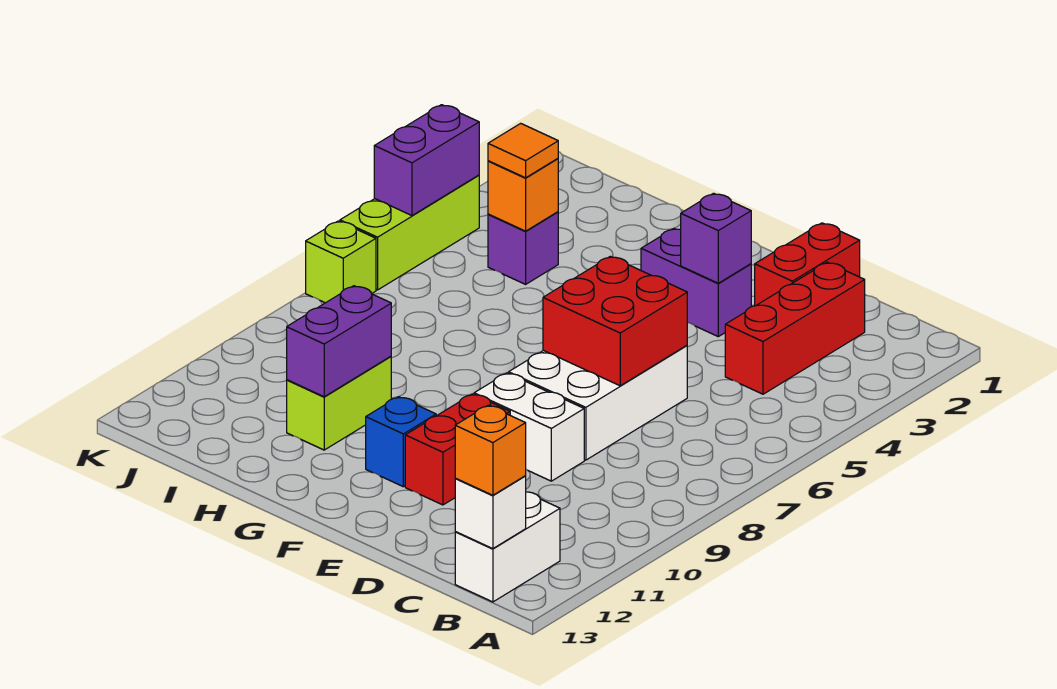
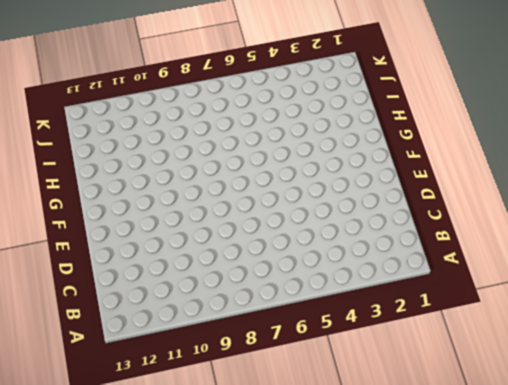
none -> white 1x2 brick [455,492,560,602]
none -> red 1x3 brick [725,262,865,394]
none -> red 1x2 brick [755,223,860,306]

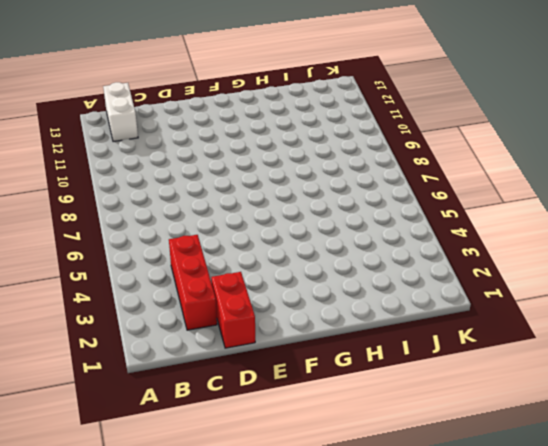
none -> white 2x3 brick [509,345,687,460]
none -> white 1x2 brick [474,373,584,481]
none -> purple 1x2 brick [641,228,751,337]

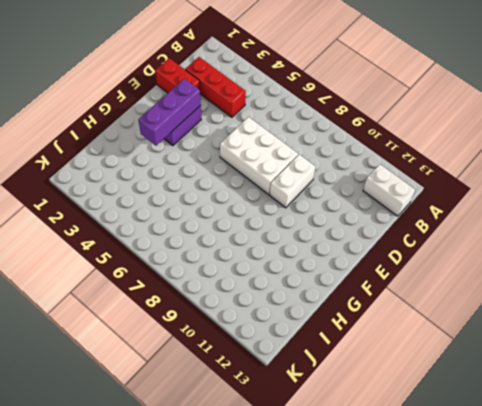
purple 1x3 brick [138,79,201,146] -> purple 1x1 brick [681,193,751,283]
none -> red 1x2 brick [405,394,510,505]
none -> blue 1x1 brick [366,397,436,487]
none -> lime 1x2 brick [287,356,391,450]

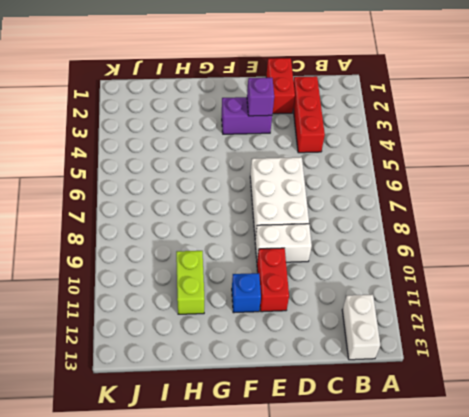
none -> purple 1x1 brick [488,212,558,284]
none -> lime 1x3 brick [340,175,479,290]
none -> lime 1x1 brick [306,221,376,303]

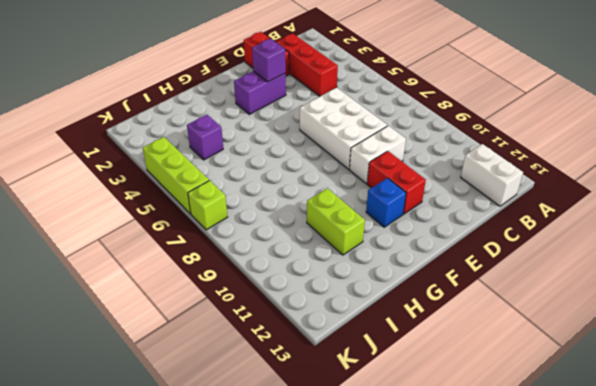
none -> white 1x1 brick [455,476,526,549]
none -> red 2x2 brick [543,257,687,386]
none -> purple 1x2 brick [287,286,391,397]

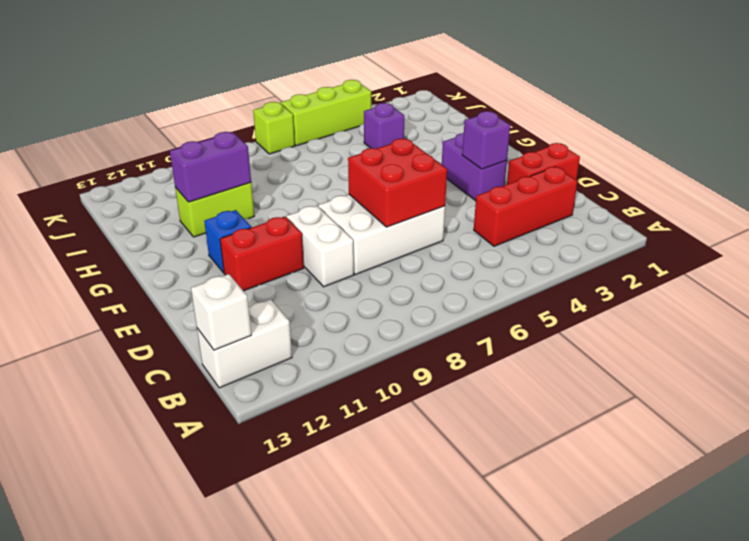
none -> orange 1x1 brick [488,159,558,231]
none -> purple 1x2 brick [374,105,479,216]
none -> orange 1x1 brick [455,405,526,495]

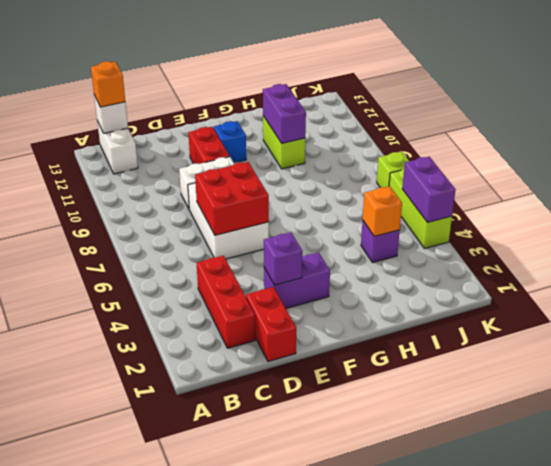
none -> orange 1x1 tile [488,123,558,178]

